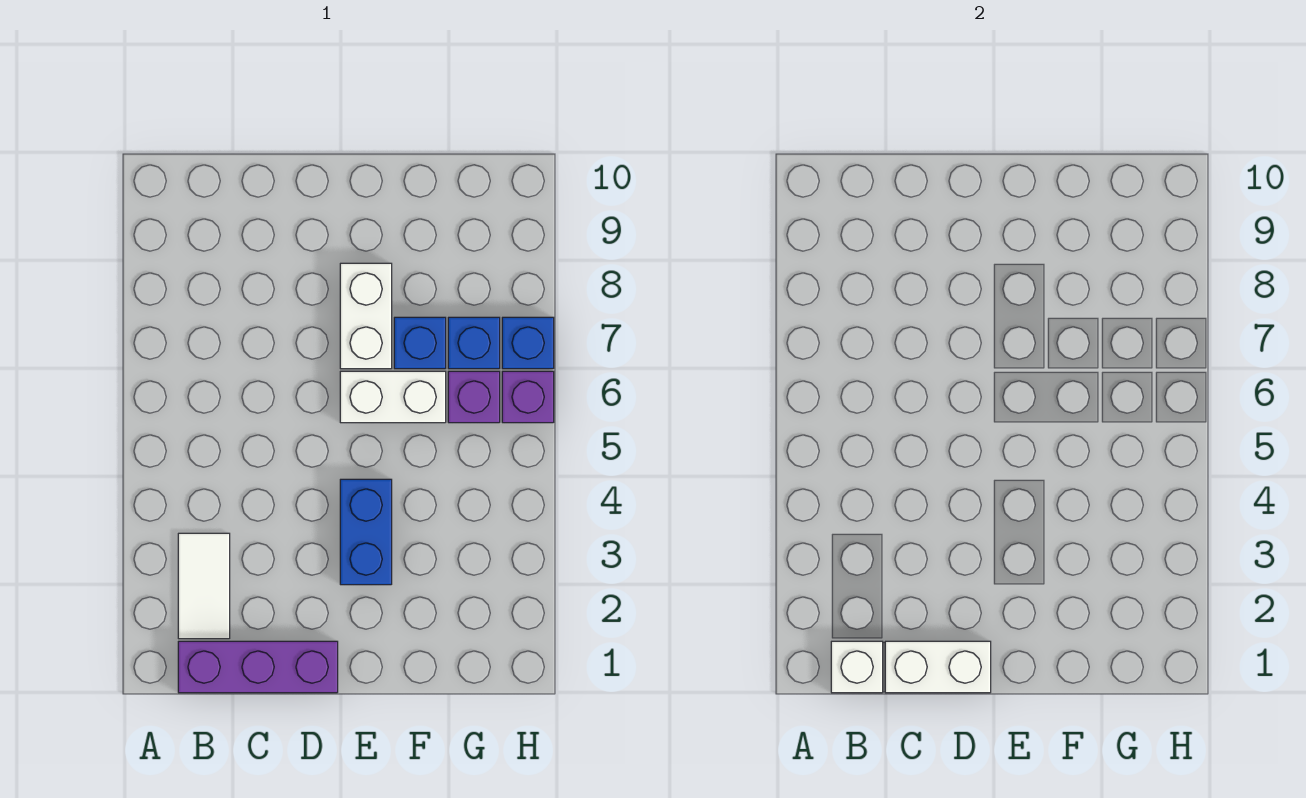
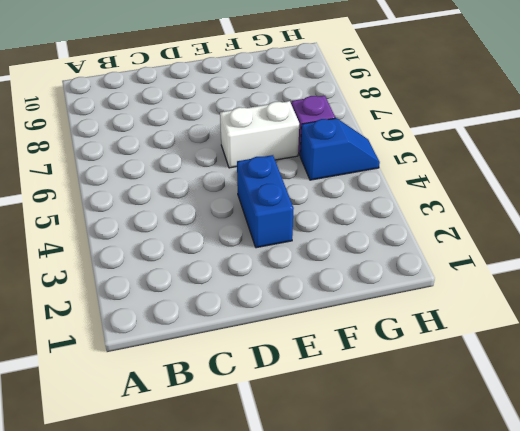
blue 1x2 slope [300,118,380,180] -> none
none -> purple 1x3 brick [178,641,338,693]
none -> white 1x2 tile [178,533,230,639]
none -> white 1x2 brick [340,263,392,369]

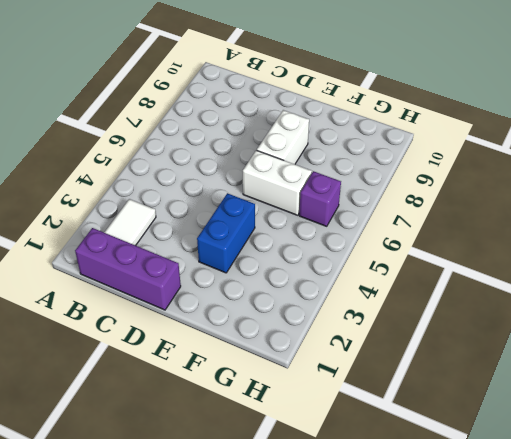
none -> blue 1x1 brick [394,317,446,369]
none -> blue 1x1 brick [448,317,500,369]
none -> purple 1x1 brick [502,371,554,423]

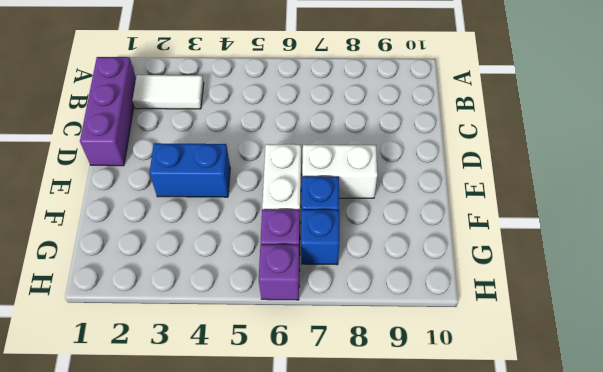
none -> blue 1x1 brick [502,317,554,369]
none -> white 1x1 brick [831,641,883,693]
none -> white 1x2 brick [885,641,991,693]

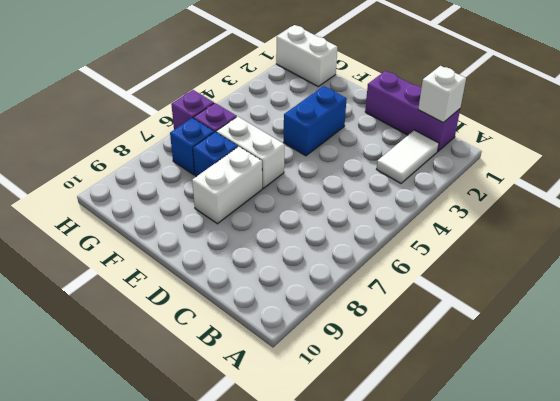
white 1x2 brick [276,25,337,87] -> white 1x2 brick moved to [885,641,991,693]
none -> blue 1x1 brick [502,317,554,369]

